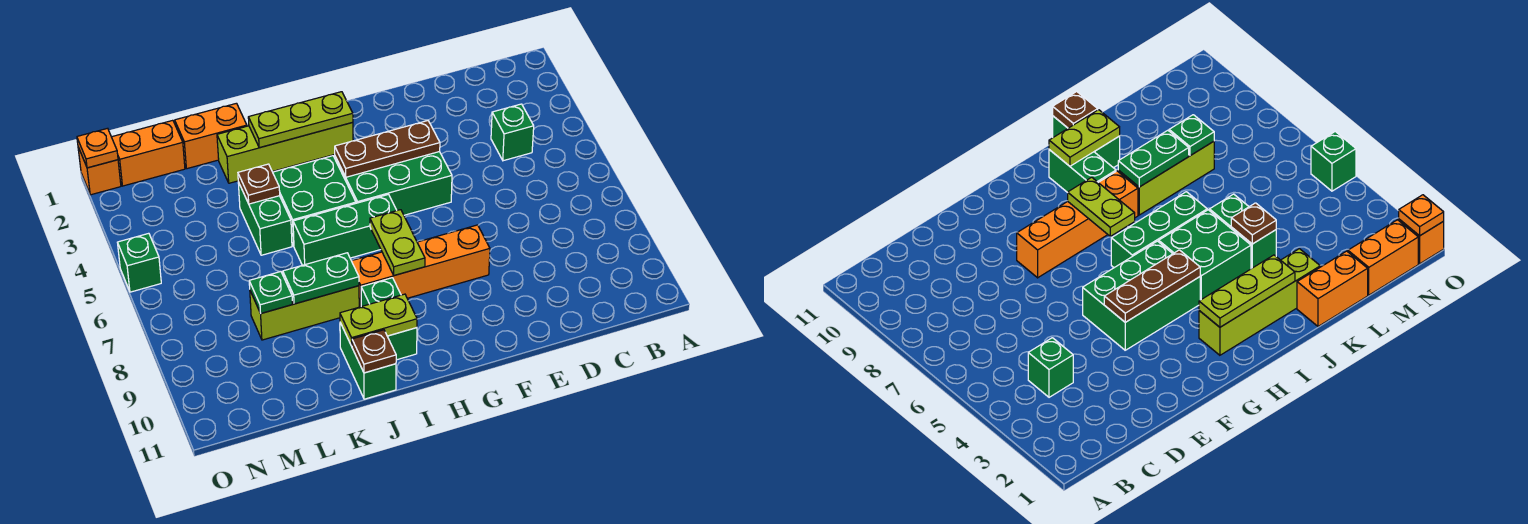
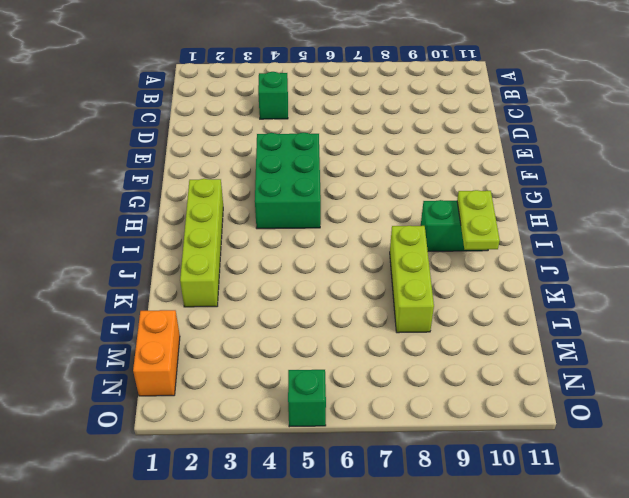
none -> orange 1x4 brick [352,225,490,307]
none -> green 1x3 brick [293,194,397,265]
none -> green 2x2 brick [273,156,356,246]

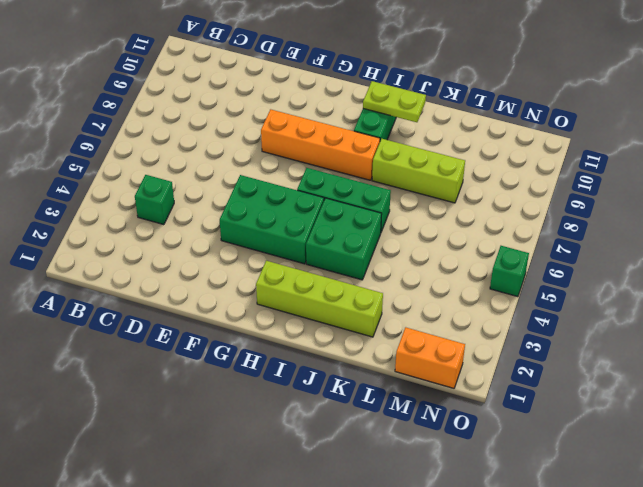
none -> green 1x2 brick [340,323,396,399]
none -> orange 1x2 brick [175,103,247,169]
none -> green 1x2 brick [238,182,292,255]

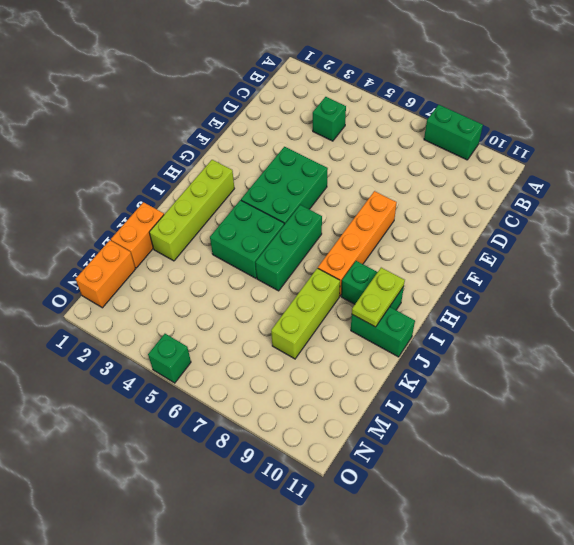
green 1x2 brick [424,105,483,160] -> green 1x2 brick moved to [238,182,292,255]
none -> orange 1x1 brick [78,147,121,195]
none -> brown 1x3 plate [335,121,440,177]
none -> lime 1x3 plate [248,92,353,148]

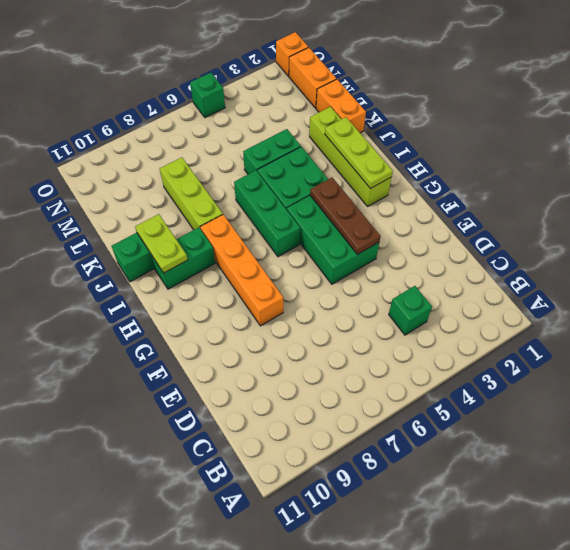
none -> lime 1x2 plate [370,210,425,275]
none -> green 1x2 plate [283,253,359,304]
none -> brown 1x1 plate [352,330,396,373]

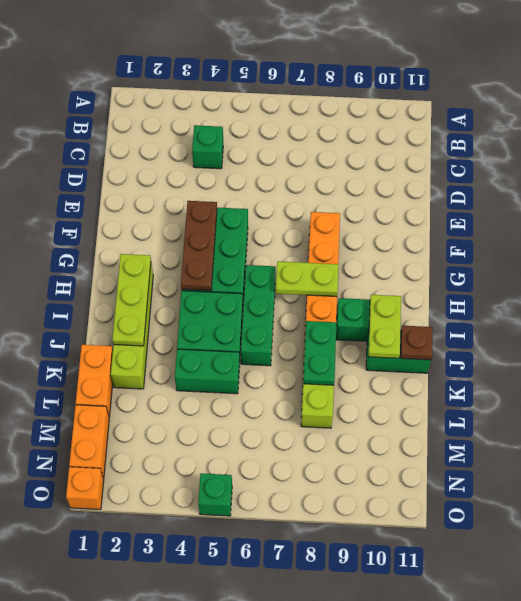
none -> brown 1x1 plate [238,164,280,204]
none -> green 1x1 plate [249,272,292,313]
none -> orange 1x1 plate [77,128,118,168]

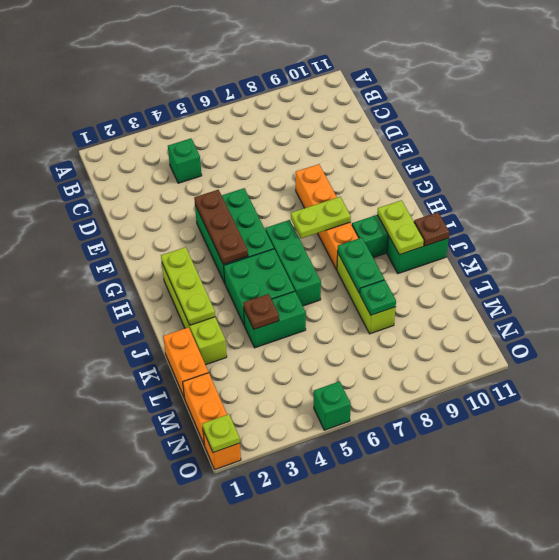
lime 1x1 plate [202,414,240,453] -> orange 1x1 plate [77,128,118,168]

